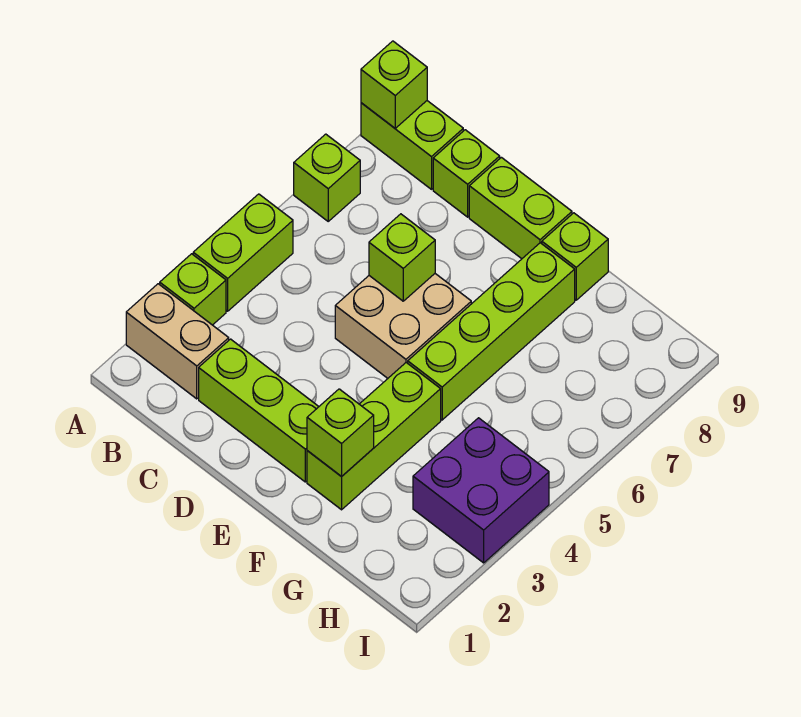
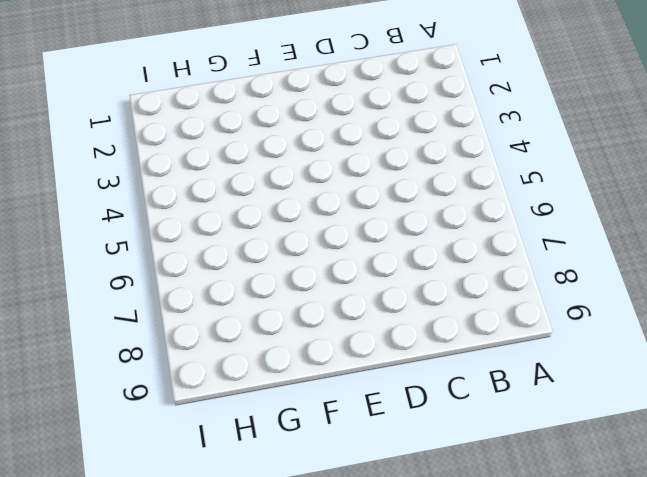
none -> tan 1x2 brick [126,284,229,399]
none -> lime 1x1 brick [160,254,226,325]
none -> lime 1x2 brick [193,194,293,311]

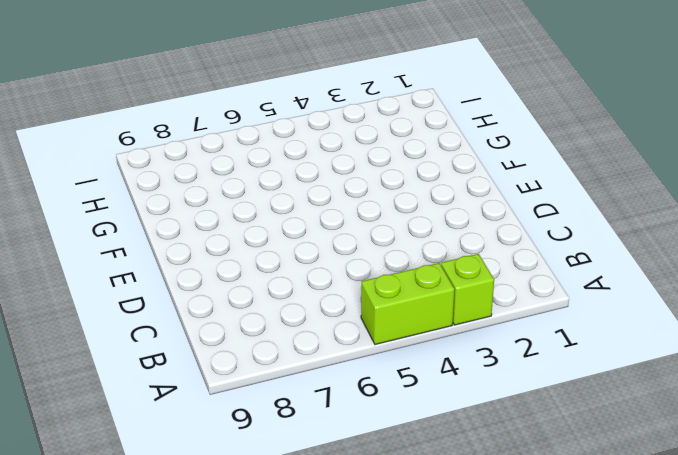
none -> tan 1x2 brick [126,284,229,399]
none -> lime 1x1 brick [294,134,360,221]
none -> lime 1x2 brick [361,101,463,189]

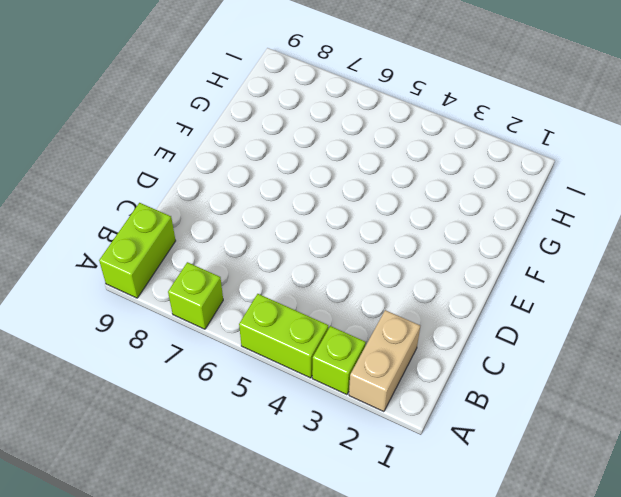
none -> lime 1x3 brick [199,339,319,482]
none -> lime 1x1 brick [433,130,500,217]
none -> tan 2x2 brick [335,274,471,378]

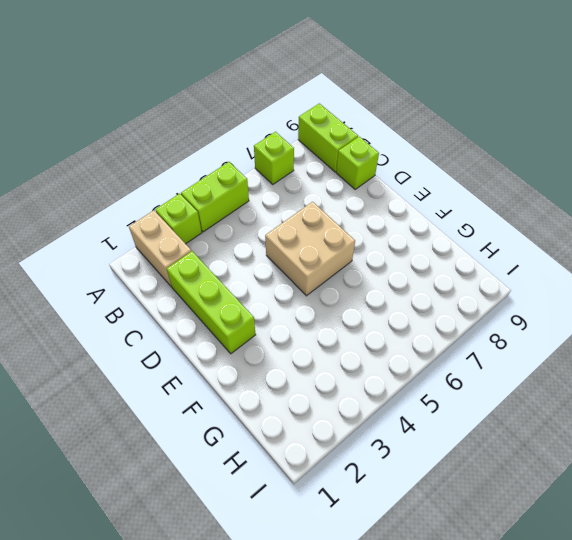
none -> lime 1x2 brick [469,157,572,259]
none -> lime 1x3 brick [307,363,441,510]
none -> lime 1x4 brick [408,243,575,420]

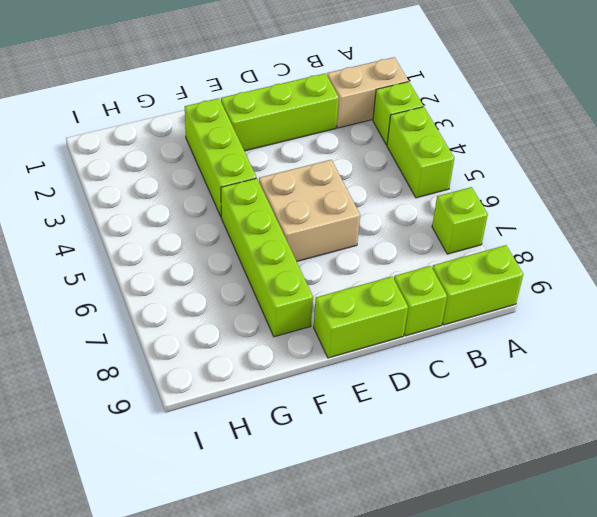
none -> lime 1x1 brick [542,213,608,300]
none -> purple 2x2 brick [413,418,549,563]
none -> lime 1x1 brick [361,41,427,128]

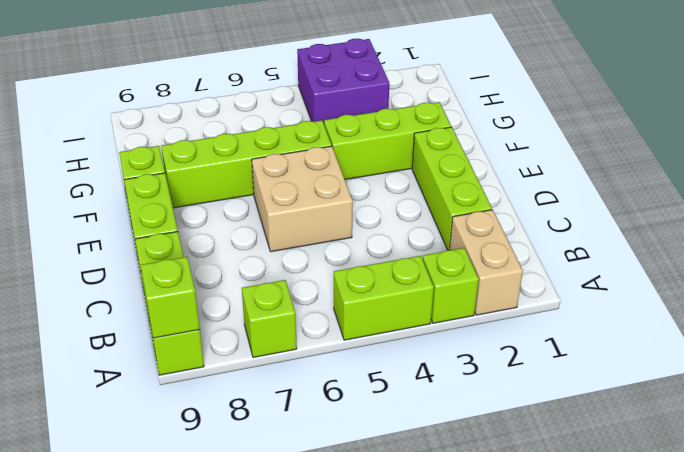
none -> lime 1x1 brick [369,214,435,301]
none -> lime 1x1 brick [307,389,374,477]

